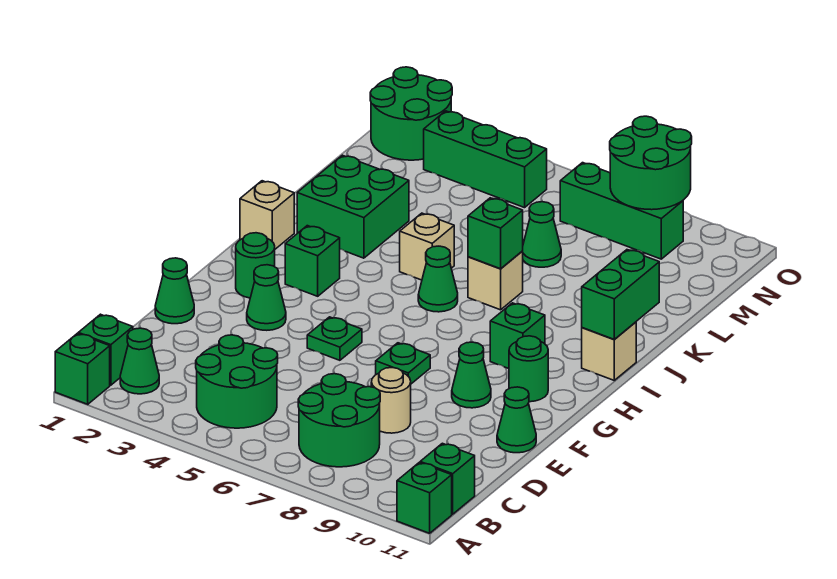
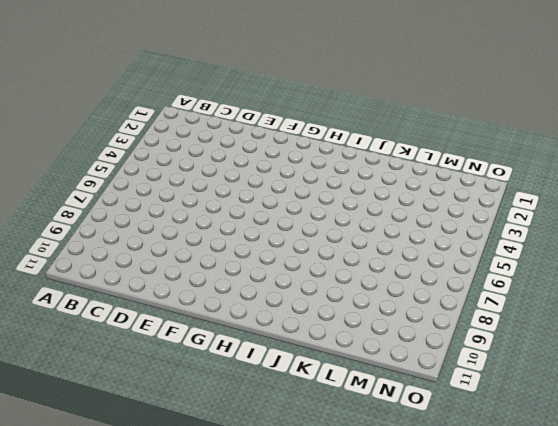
none -> green 1x1 brick [55,334,110,404]
none -> green 1x1 brick [397,463,452,533]
none -> green 1x1 brick [78,314,133,385]
none -> green 1x1 cone [120,328,159,394]

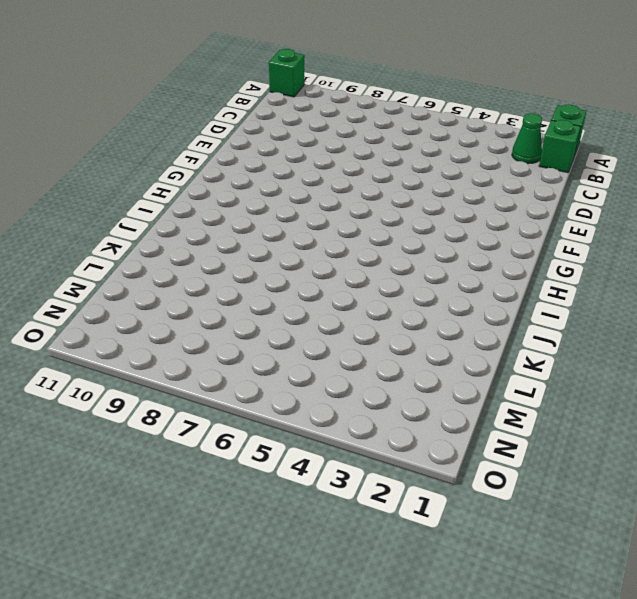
none -> green 2x2 round brick [196,335,278,428]
none -> green 2x2 round brick [298,374,380,467]
none -> green 1x1 brick [420,443,475,514]
none -> tan 1x1 round brick [371,368,411,433]

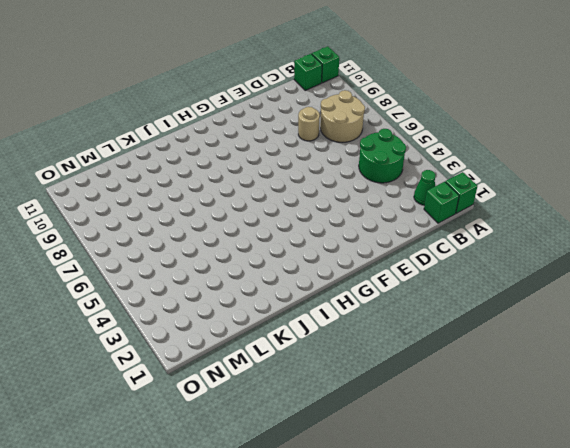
tan 2x2 round brick [320,90,365,142] -> green 2x2 round brick [298,374,380,467]
none -> green 1x1 cone [155,258,194,324]
none -> green 1x1 cone [497,387,536,453]
none -> green 1x1 cone [247,265,286,330]
none -> green 1x1 plate [307,317,362,360]

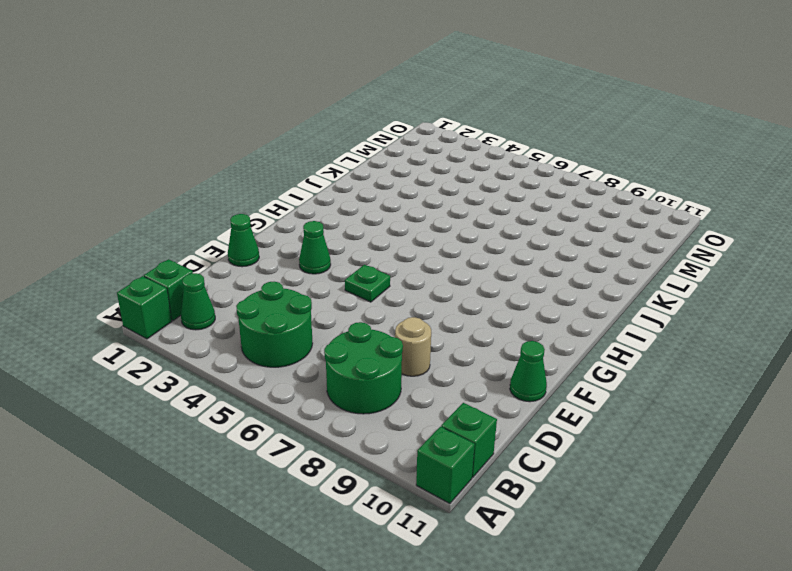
none -> green 1x1 plate [376,343,430,384]
none -> green 1x1 cone [452,342,491,408]
none -> green 1x1 round brick [236,233,275,298]
none -> green 1x1 round brick [509,336,548,402]

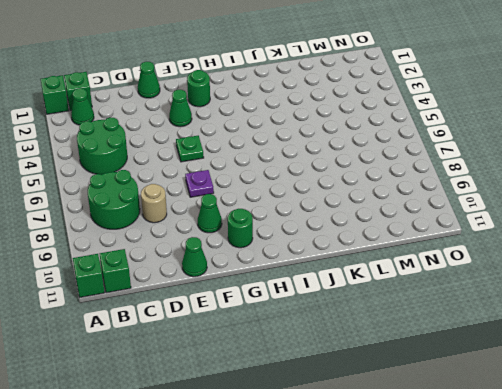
purple 1x1 plate [185,170,214,197] -> green 1x1 plate [376,343,430,384]
none -> green 1x1 brick [285,226,340,296]
none -> green 1x1 brick [490,303,545,369]
none -> tan 1x1 brick [240,181,294,249]
none -> green 1x1 cone [418,246,458,312]

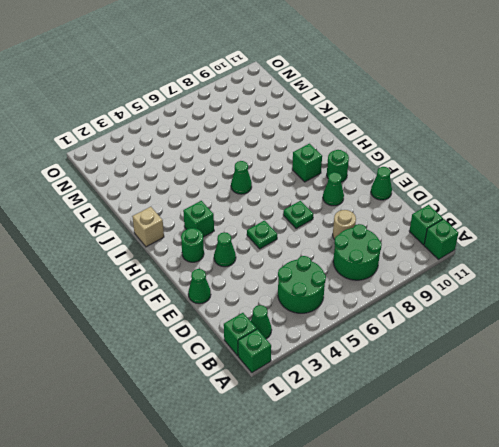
none -> tan 1x1 brick [582,322,636,380]
none -> green 2x2 brick [297,155,409,258]
none -> tan 1x1 brick [400,213,454,280]
none -> tan 1x1 brick [468,251,523,310]

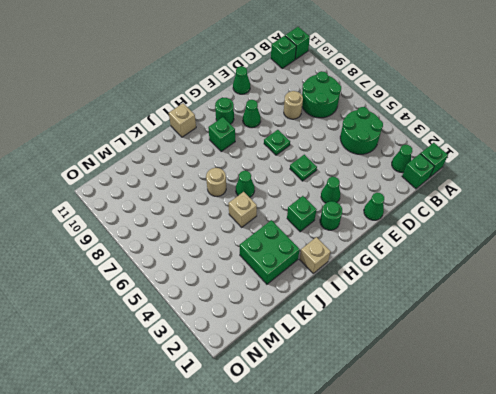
tan 1x1 round brick [206,168,226,197] -> tan 1x1 brick [468,251,523,310]
none -> green 1x1 cone [523,202,561,267]
none -> green 2x2 round brick [370,67,452,160]
none -> green 1x3 brick [424,111,547,208]
none -> green 1x3 brick [560,163,683,259]

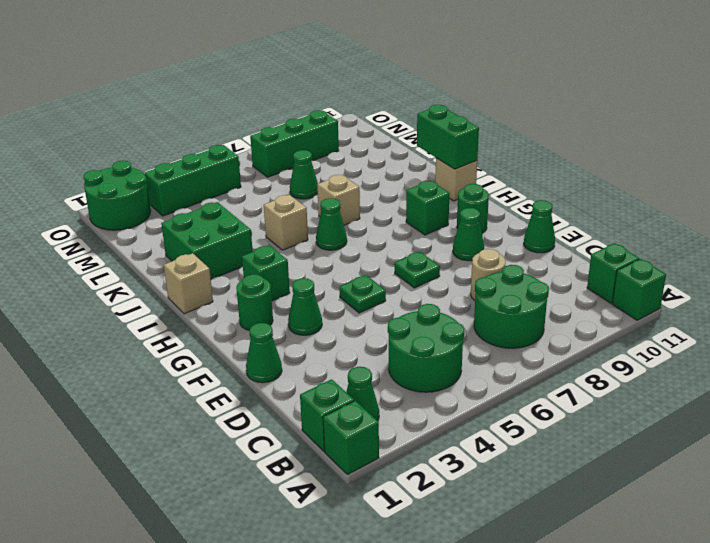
none -> green 1x1 brick [468,198,523,269]
none -> green 2x2 round brick [610,116,692,210]

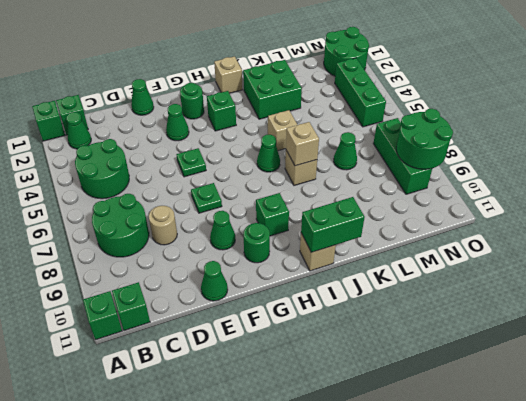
tan 1x1 brick [286,122,319,166] -> green 1x1 brick [468,198,523,269]

